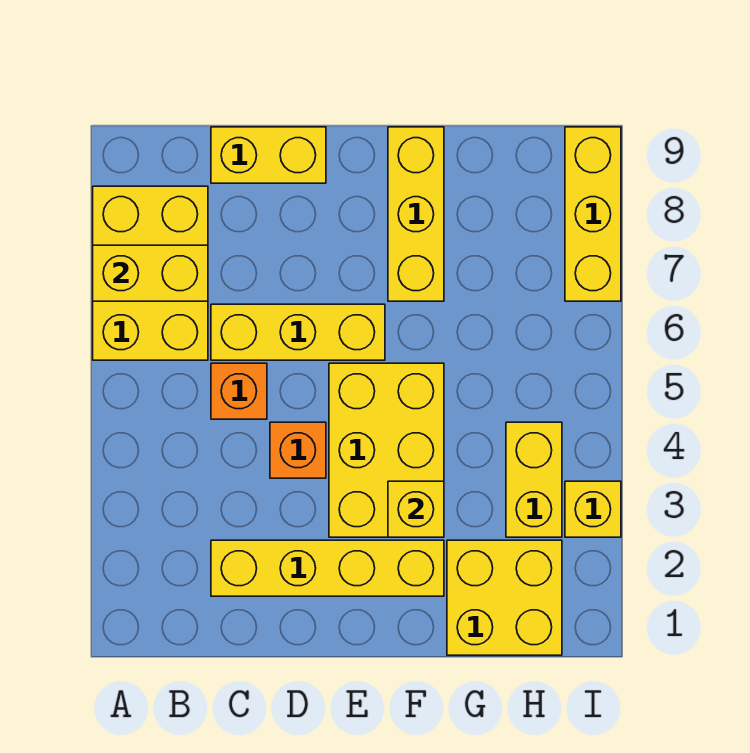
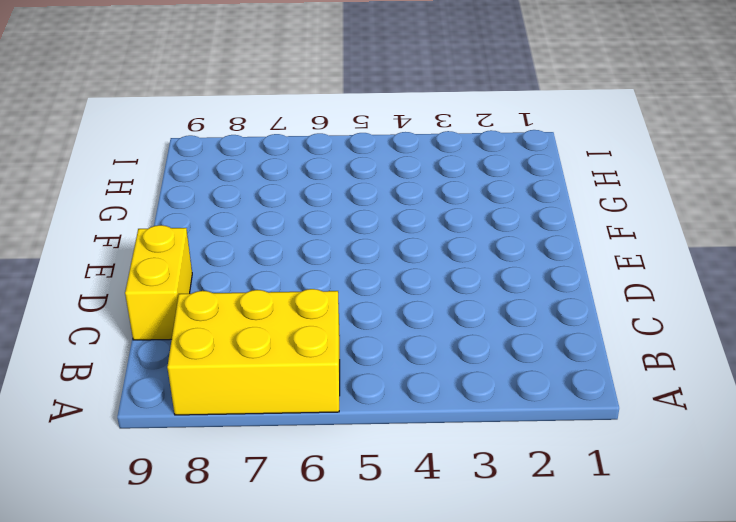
none -> yellow 1x4 brick [211,540,444,596]
none -> orange 1x1 brick [211,363,267,419]
none -> yellow 1x3 brick [211,304,385,360]

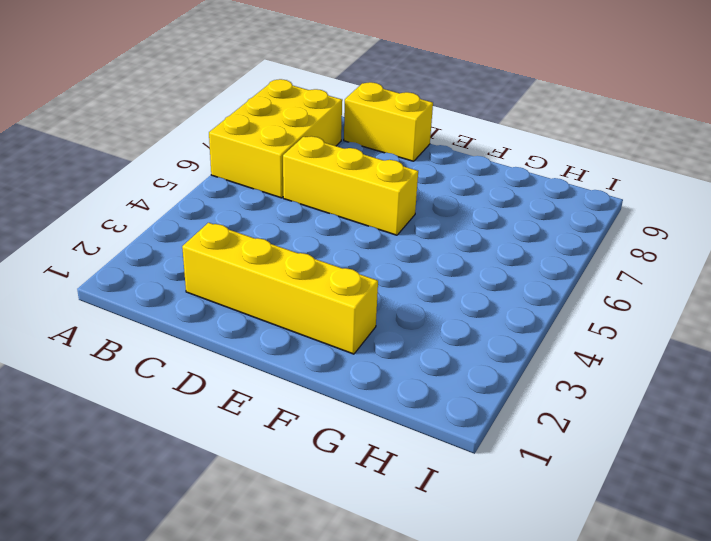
none -> orange 1x1 brick [211,363,267,419]
none -> orange 1x1 brick [270,422,326,478]
none -> yellow 2x3 brick [329,363,444,537]

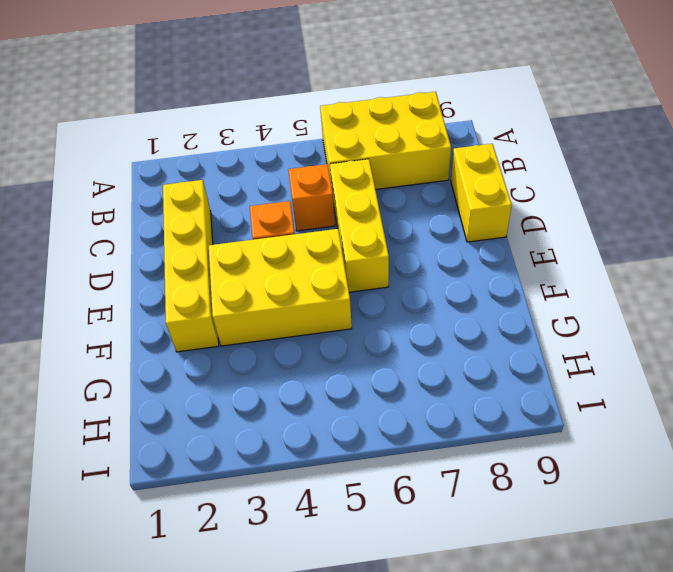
none -> yellow 1x3 brick [388,127,444,301]
none -> yellow 2x2 brick [447,540,562,655]
none -> yellow 1x2 brick [506,422,562,537]

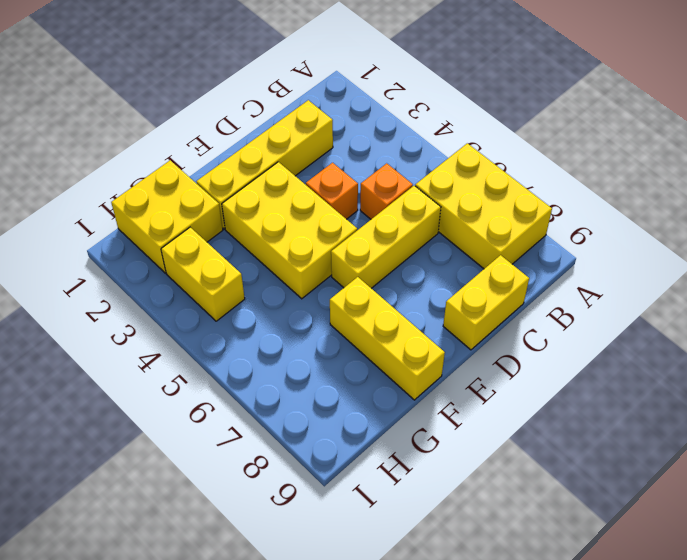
none -> yellow 1x1 brick [565,481,621,537]
none -> yellow 1x3 brick [565,127,621,301]
none -> yellow 1x2 brick [93,245,208,301]

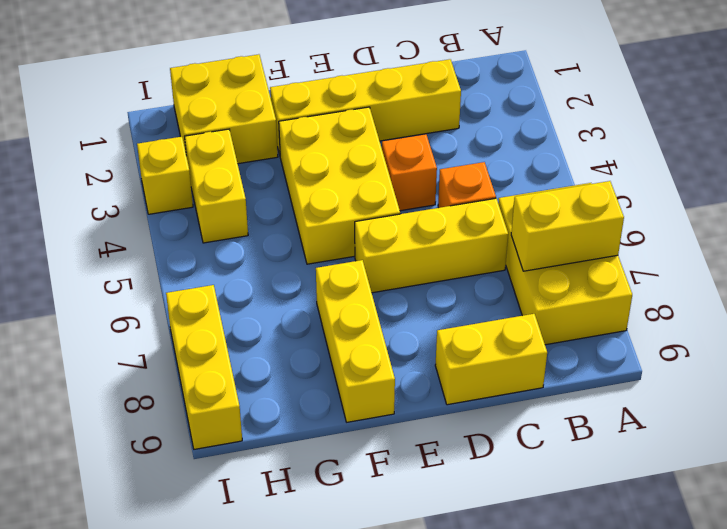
none -> yellow 1x1 brick [388,481,444,537]

